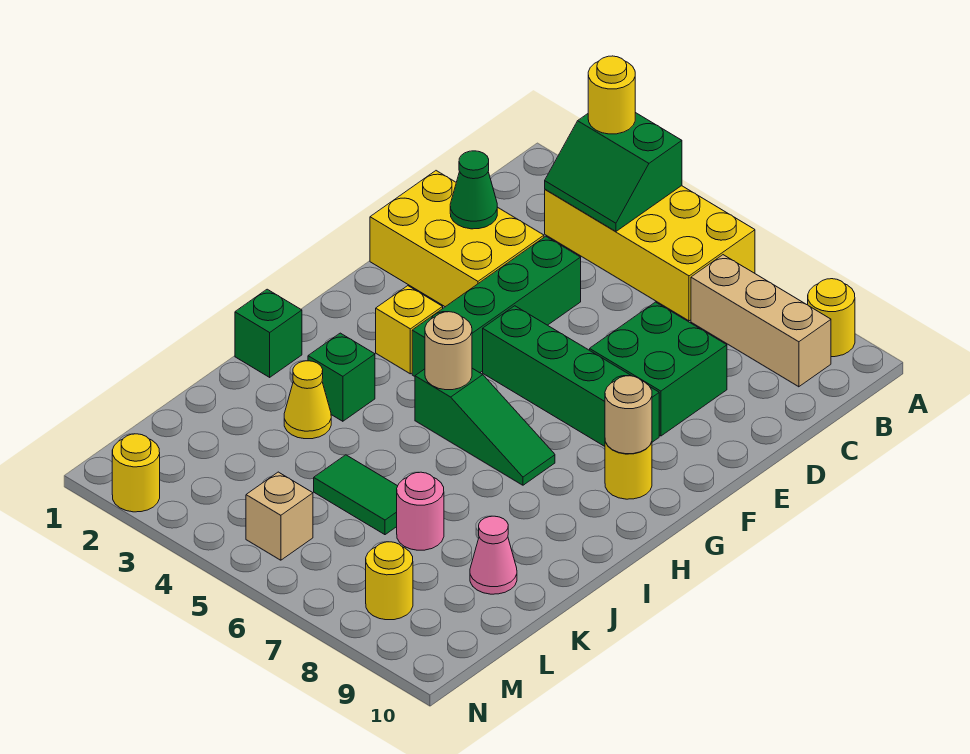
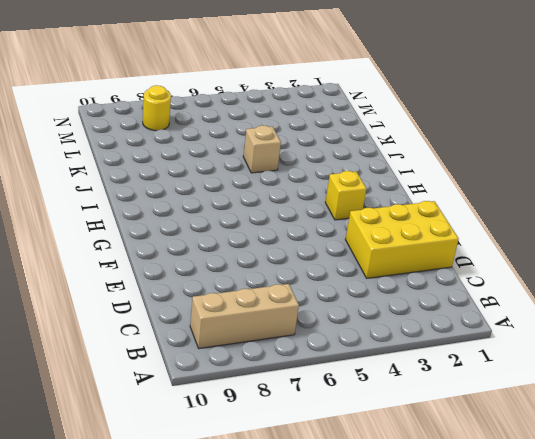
tan 1x1 brick [243,125,281,173] -> tan 1x1 brick moved to [246,472,313,560]
none -> yellow 2x4 brick [545,186,755,321]
none -> yellow 1x1 round brick [808,279,855,357]
none -> green 1x4 brick [412,236,581,376]

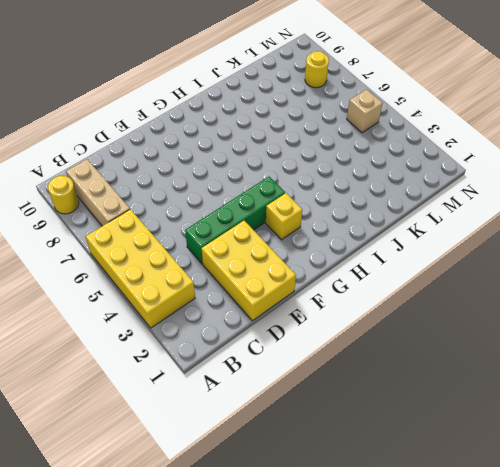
none -> green 2x2 brick [590,302,727,436]
none -> green 1x4 brick [483,306,659,446]
none -> yellow 1x1 round brick [605,442,652,499]

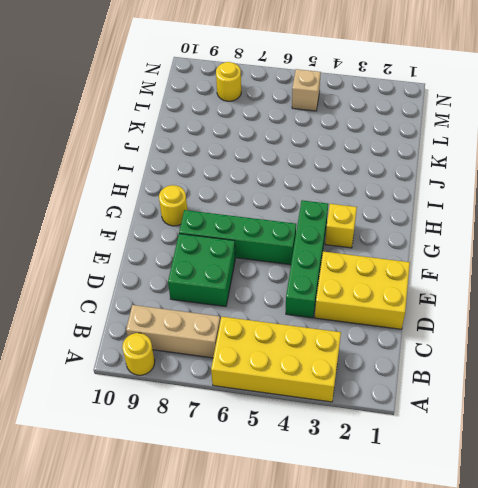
none -> green 1x3 slope [415,368,555,485]
none -> green 1x1 brick [235,289,302,377]
none -> green 1x1 brick [308,333,375,421]

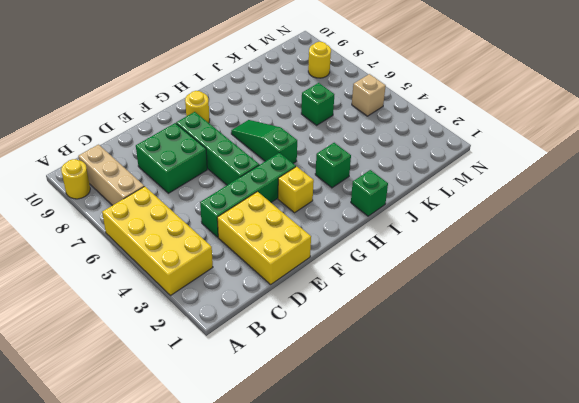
green 1x1 brick [301,83,334,125] -> green 1x2 tile [314,455,398,535]
none -> yellow 1x1 cone [284,361,331,439]
none -> pink 1x1 round brick [397,472,444,550]
none -> pink 1x1 cone [470,516,517,594]

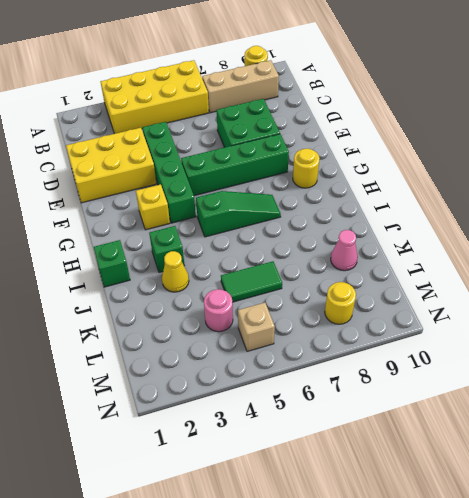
pink 1x1 round brick [204,289,233,332] -> pink 1x1 round brick moved to [397,472,444,550]
none -> yellow 1x1 round brick [112,434,160,512]
none -> green 2x2 slope [545,113,682,231]
none -> green 1x1 cone [450,151,497,229]

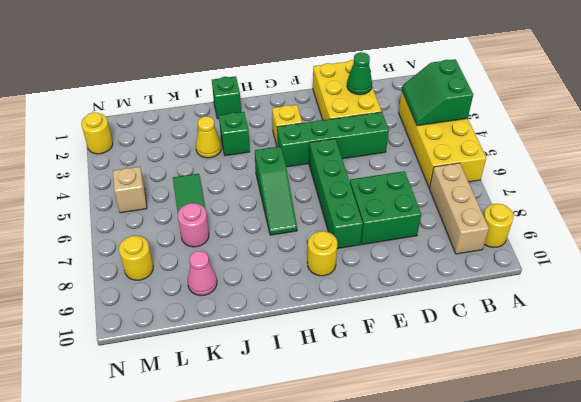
none -> tan 1x1 round brick [605,376,652,454]
none -> tan 1x1 round brick [425,312,472,390]
none -> yellow 1x1 round brick [588,56,635,134]

